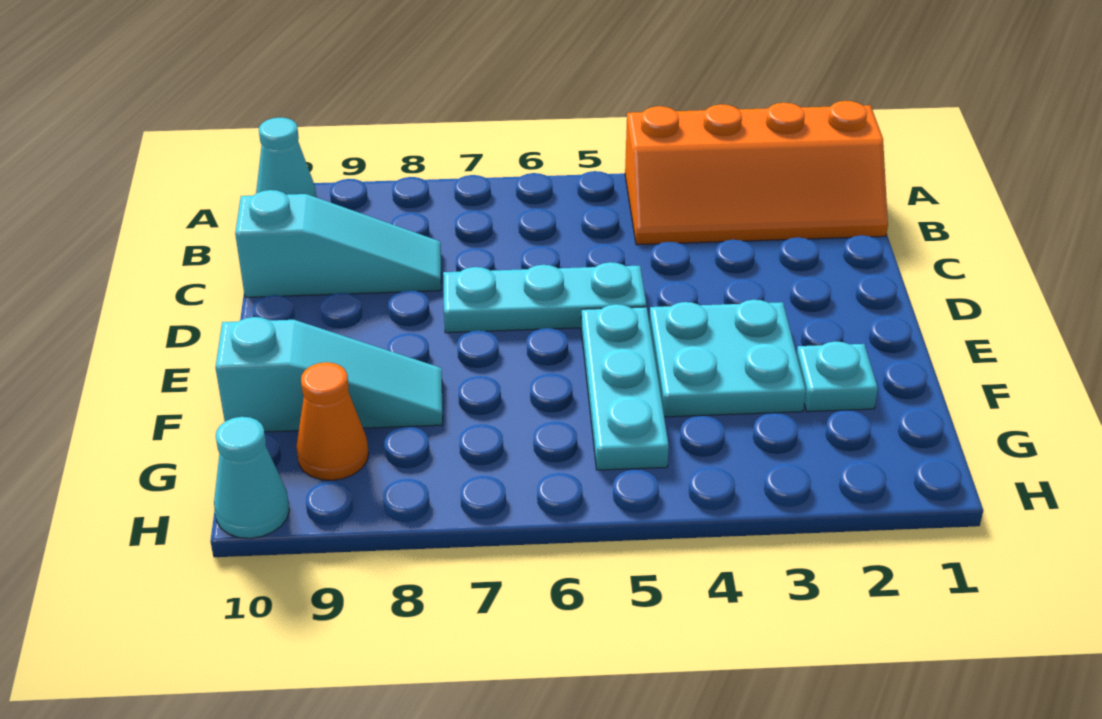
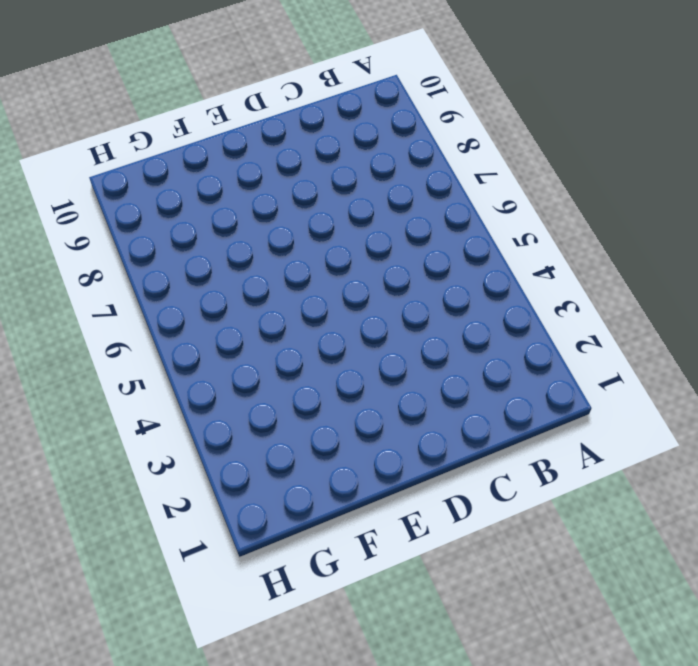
none -> orange 2x4 slope [625,101,888,245]
none -> cyan 1x1 cone [256,118,316,197]

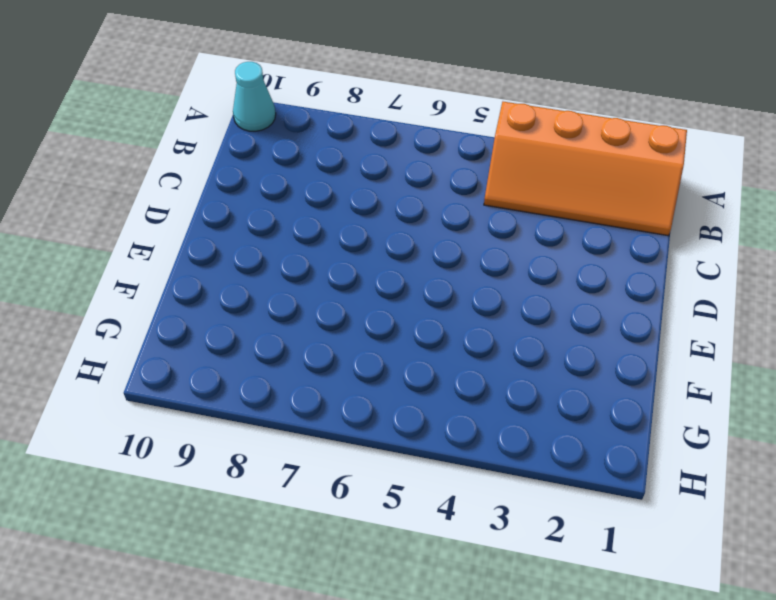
none -> cyan 1x3 slope [235,190,441,297]
none -> cyan 1x3 plate [443,262,646,333]

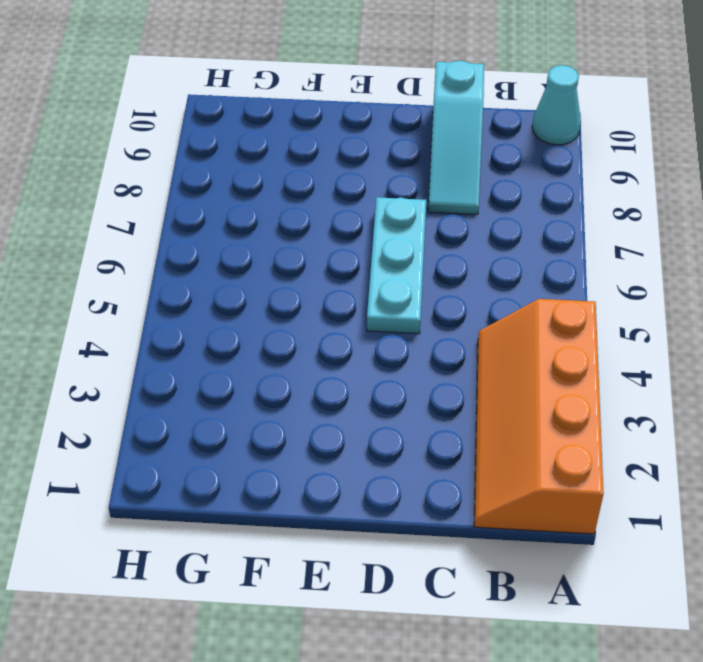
none -> cyan 2x2 plate [649,300,806,417]
none -> cyan 1x3 plate [581,304,669,470]

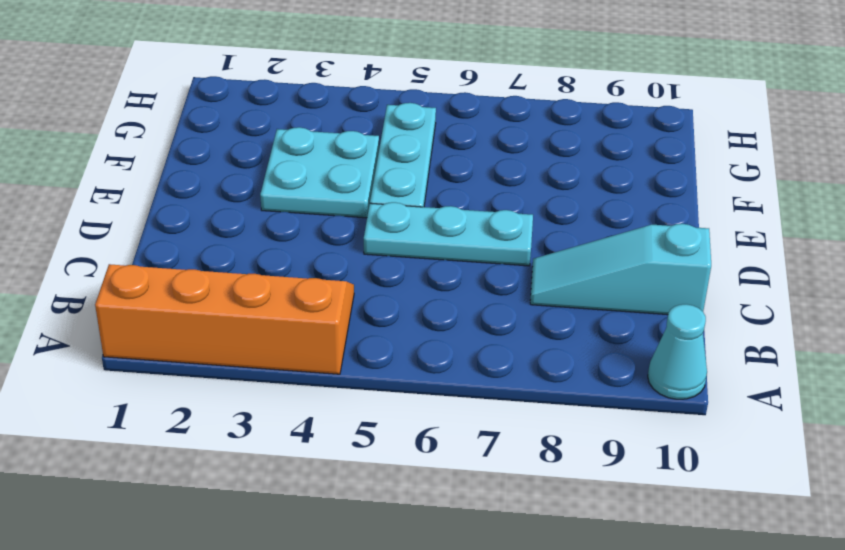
none -> cyan 1x1 plate [797,341,878,412]
none -> cyan 1x3 slope [215,317,443,432]

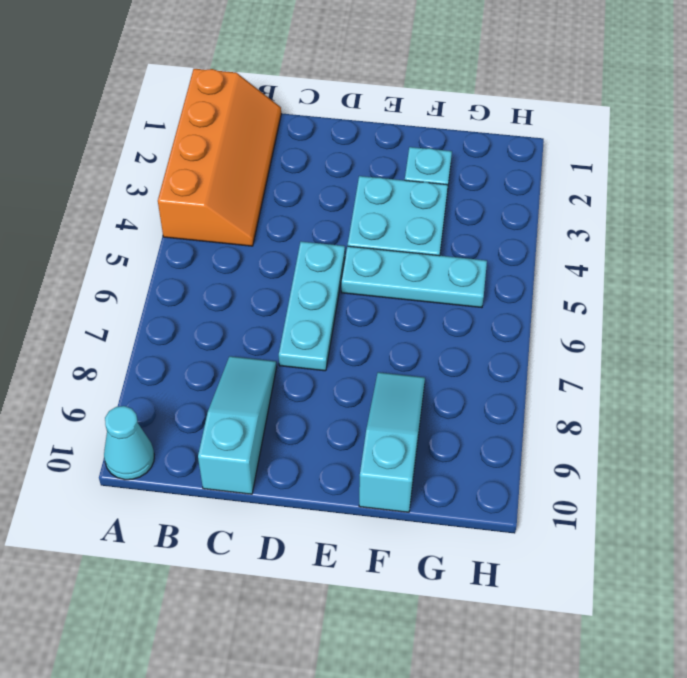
none -> orange 1x1 cone [296,362,369,480]
none -> cyan 1x1 cone [214,417,290,538]

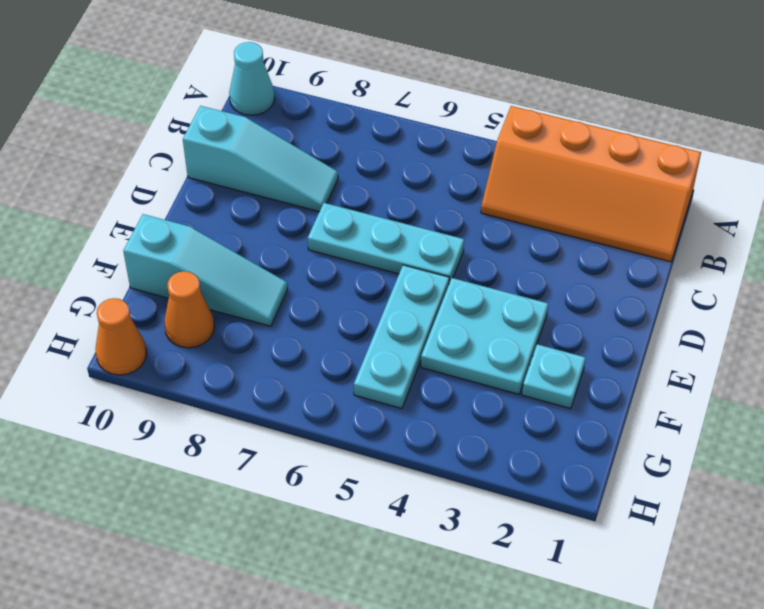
orange 1x1 cone [96,298,146,375] -> cyan 1x1 cone [214,417,290,538]

